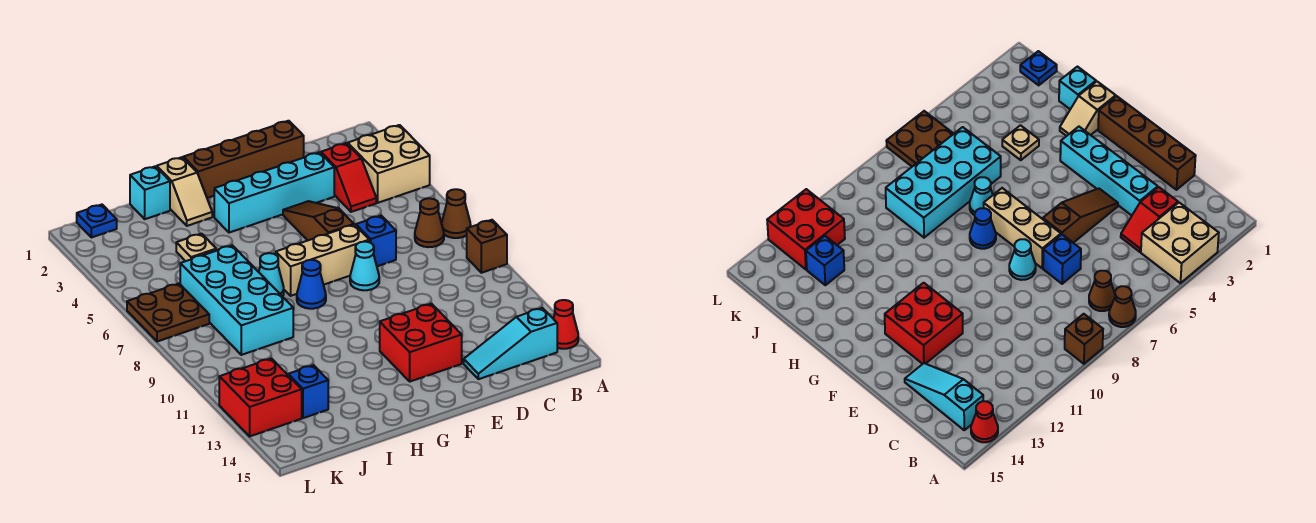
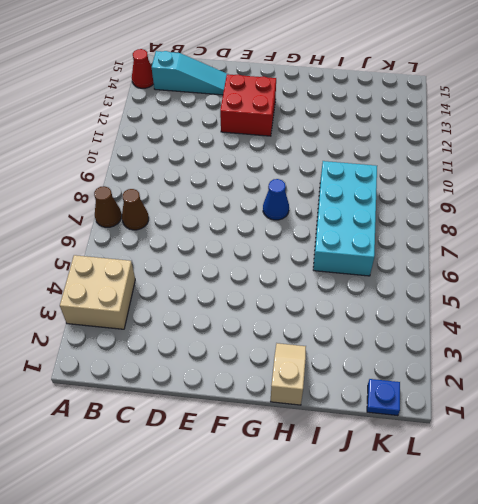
none -> brown 1x1 brick [466,220,507,273]
none -> red 1x2 slope [321,143,376,212]
none -> brown 1x4 brick [183,121,304,198]

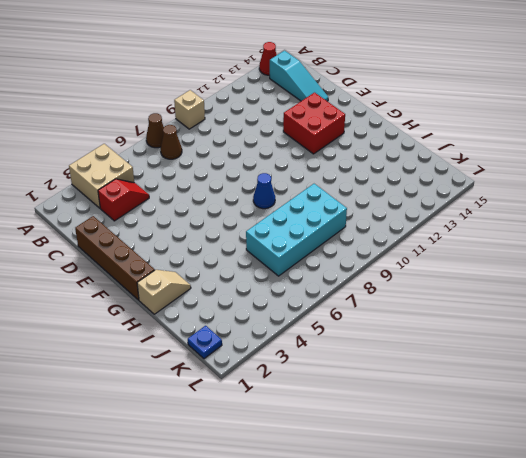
tan 1x1 brick [174,90,205,129] -> brown 1x1 brick [466,220,507,273]
none -> cyan 1x4 brick [214,152,334,233]
none -> blue 1x1 brick [356,216,396,266]
none -> brown 1x3 slope [283,201,354,240]

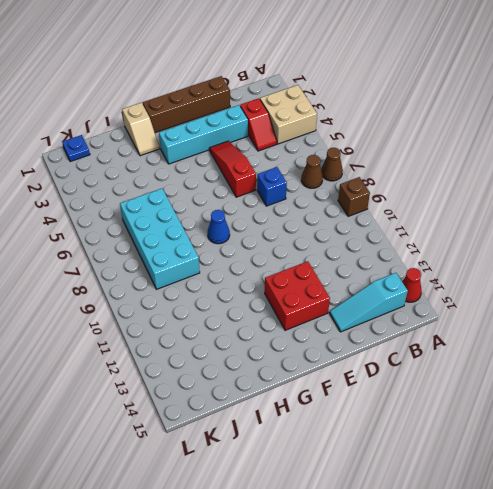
red 1x3 slope [209,141,256,197] -> brown 1x3 slope [283,201,354,240]
none -> tan 1x3 brick [276,225,369,296]
none -> cyan 1x1 cone [350,242,379,290]
none -> cyan 1x1 cone [259,253,284,297]

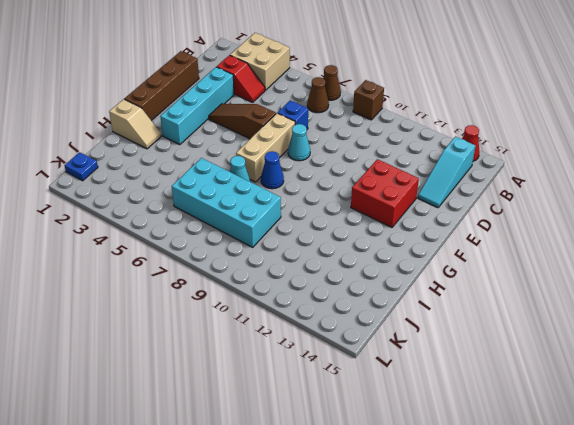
none -> cyan 1x1 brick [130,166,170,219]
none -> tan 1x1 plate [176,234,216,261]
none -> blue 1x1 brick [288,365,328,418]

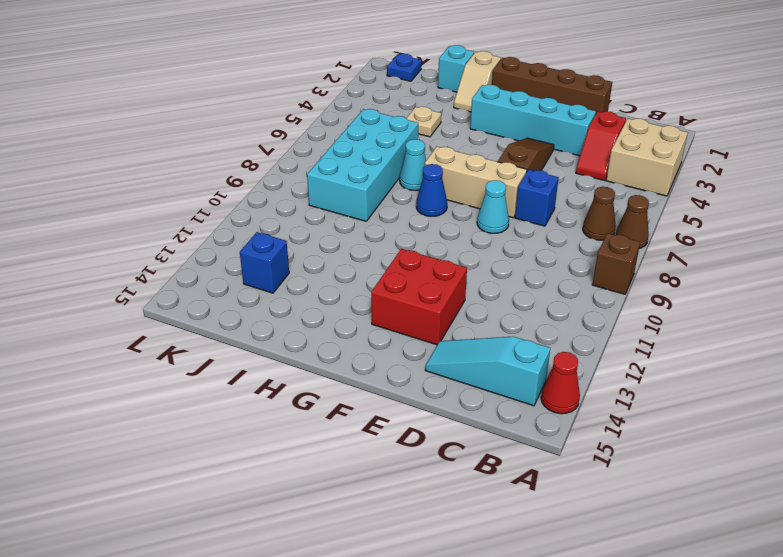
none -> brown 2x2 plate [127,284,209,342]
none -> red 2x2 brick [219,358,302,436]

